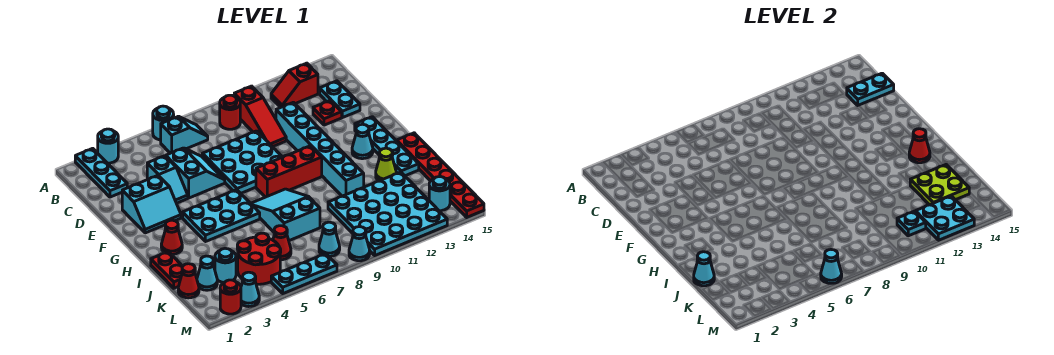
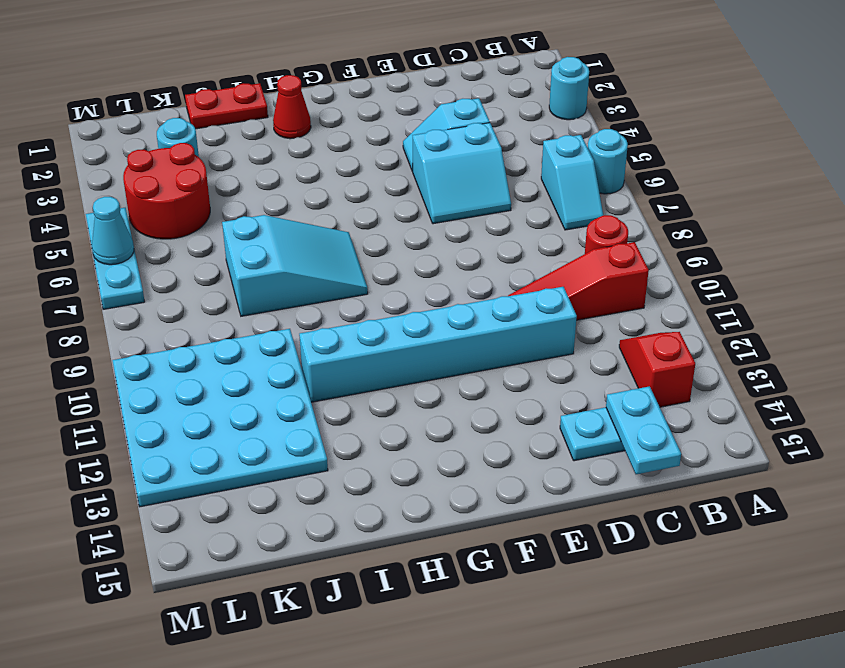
none -> cyan 1x3 plate [75,148,127,197]
none -> cyan 3x3 plate [202,131,282,193]
none -> red 1x1 plate [313,100,342,125]
none -> cyan 2x2 slope [122,175,181,233]

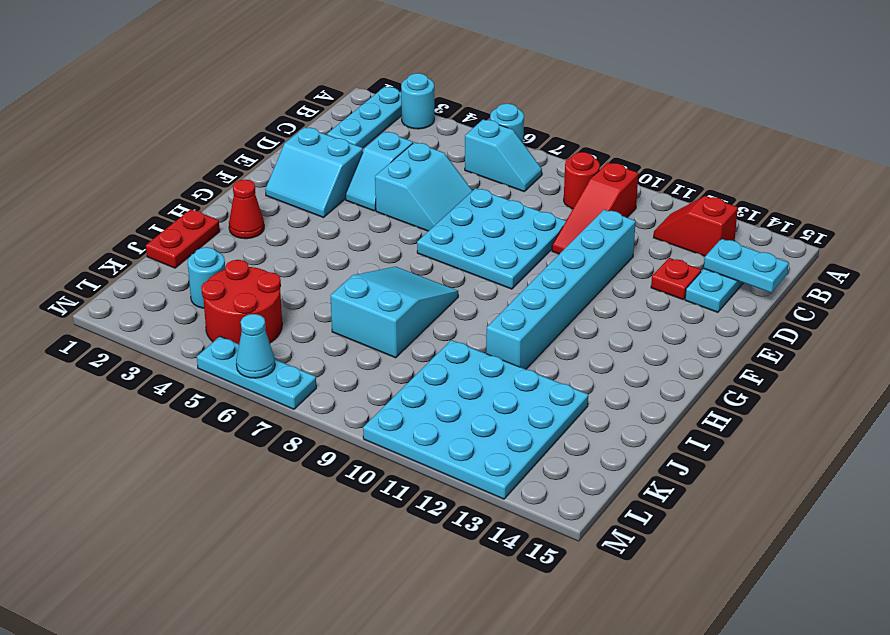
none -> cyan 1x4 plate [355,117,419,176]
none -> cyan 2x3 plate [183,190,260,242]
none -> red 1x3 brick [256,146,322,197]
none -> cyan 1x1 cone [352,124,373,159]

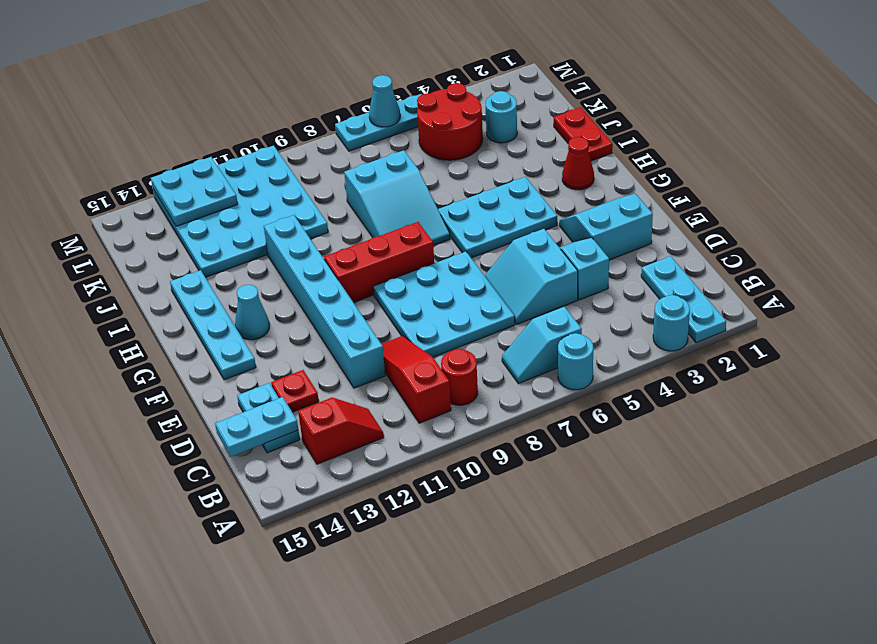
none -> red 1x6 plate [397,133,484,217]
none -> lime 1x1 cone [376,148,396,181]
none -> red 1x1 cone [178,264,199,298]
none -> cyan 1x1 cone [197,256,217,290]

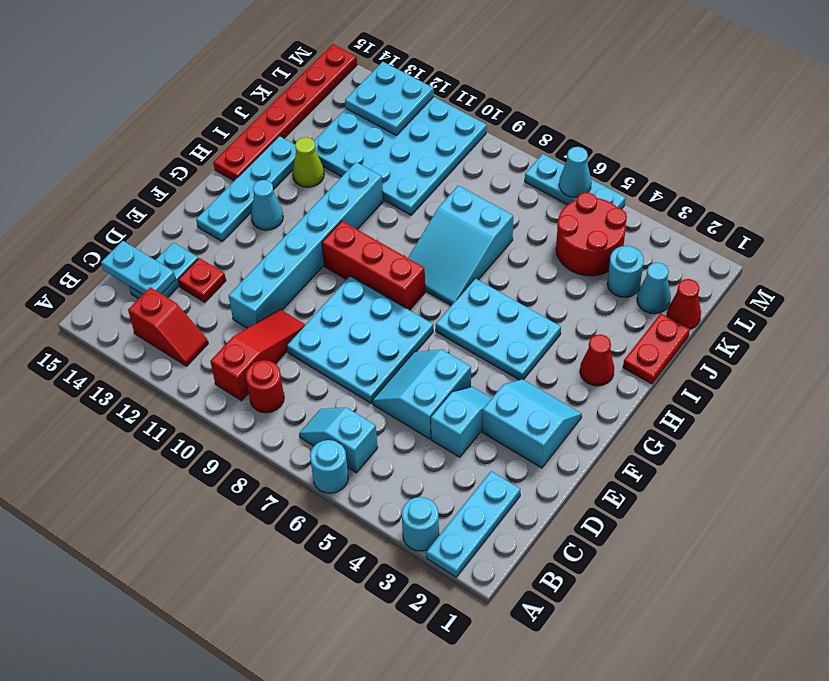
none -> red 1x1 cone [273,226,291,260]
none -> cyan 1x1 cone [319,222,340,256]
none -> cyan 1x1 round brick [429,177,450,211]
none -> red 1x1 round brick [220,280,241,314]

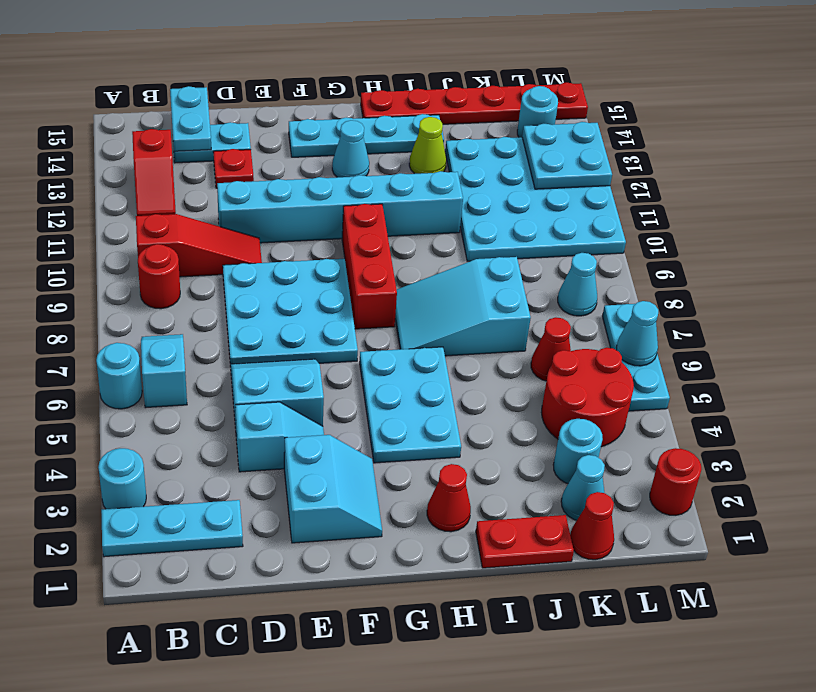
none -> cyan 1x1 cone [241,272,259,307]
none -> cyan 1x1 cone [349,227,370,261]
none -> red 1x1 cone [909,129,930,163]
none -> cyan 1x1 cone [694,252,714,286]

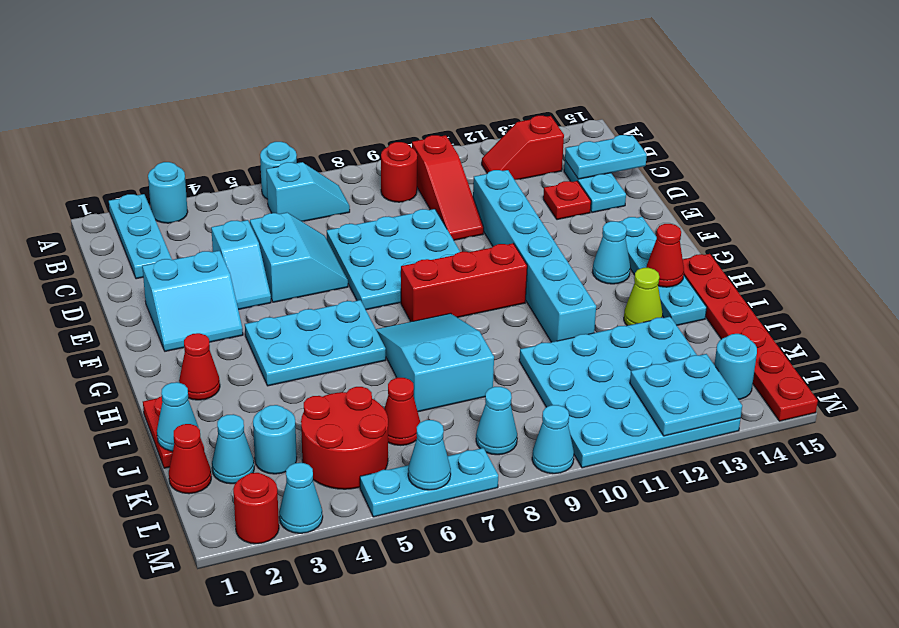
none -> lime 2x2 plate [910,165,969,205]
none -> cyan 1x1 plate [897,211,926,236]

